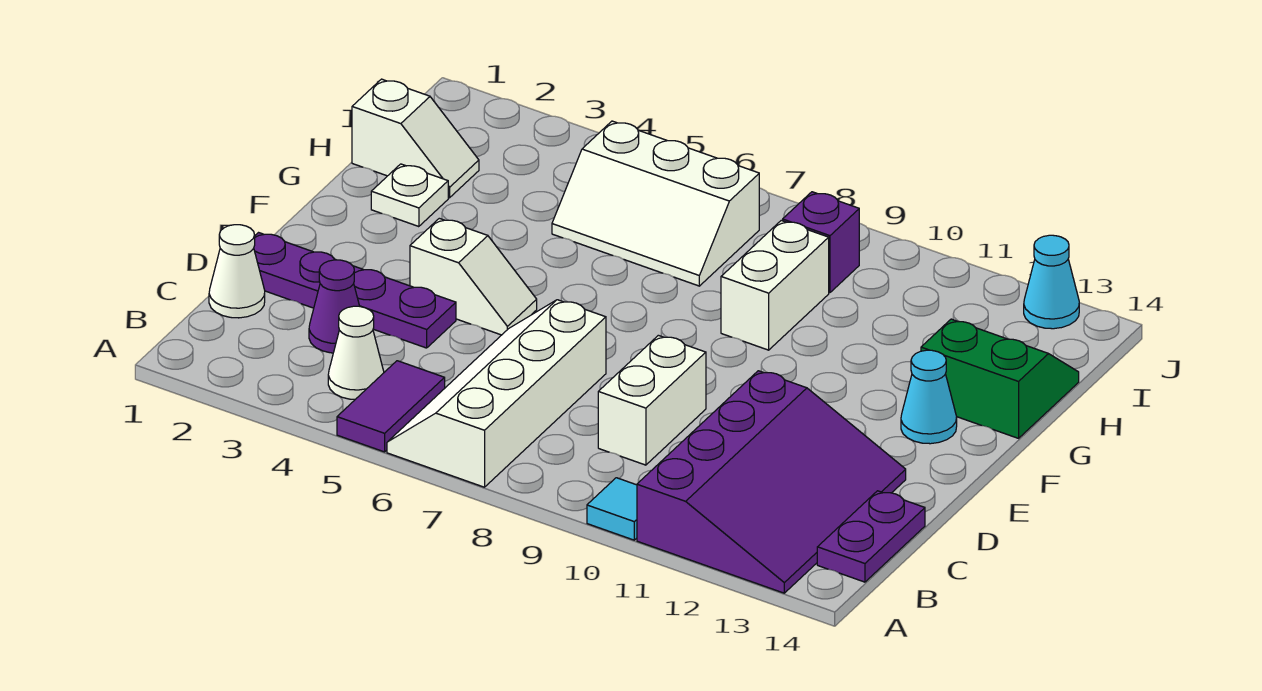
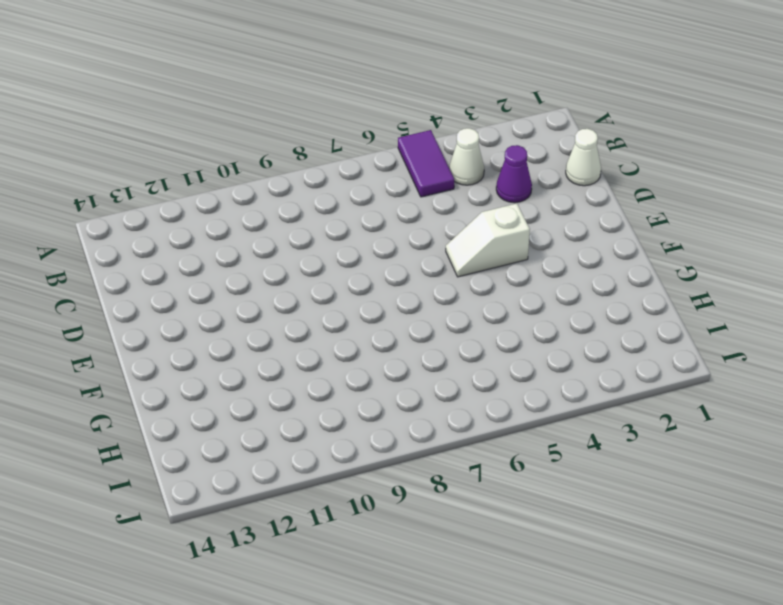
none -> white 2x4 slope [387,300,606,487]
none -> cyan 1x1 tile [587,478,637,540]
none -> purple 3x4 slope [637,371,906,593]

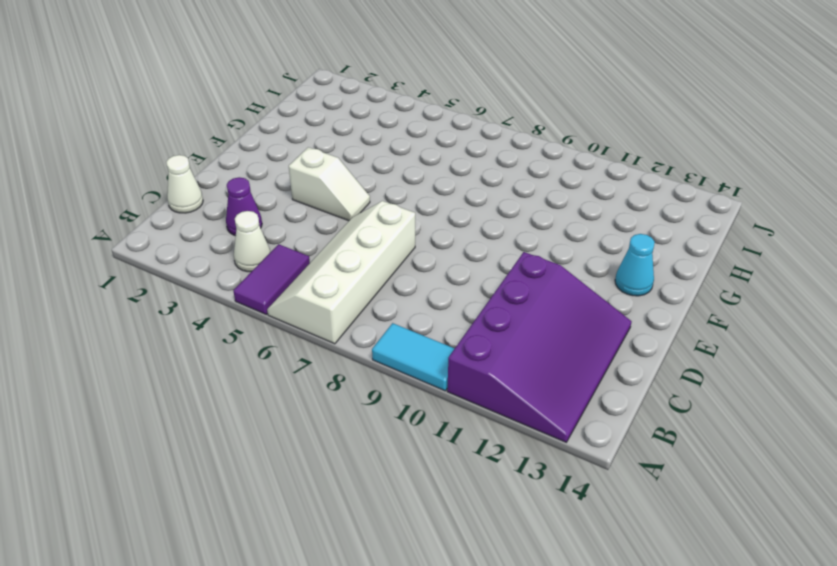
cyan 1x2 tile [372,323,455,391] -> cyan 1x1 tile [587,478,637,540]
none -> purple 1x2 plate [817,491,925,582]
none -> white 1x2 brick [598,335,706,465]
none -> purple 1x4 plate [254,233,456,348]

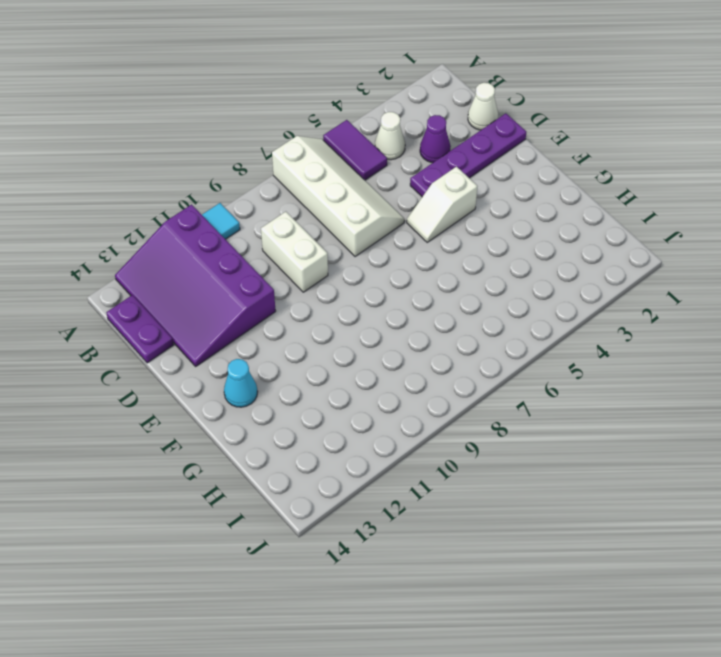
none -> white 1x1 plate [371,164,448,227]
none -> white 1x2 brick [721,221,829,350]
none -> green 2x2 slope [921,319,1079,438]

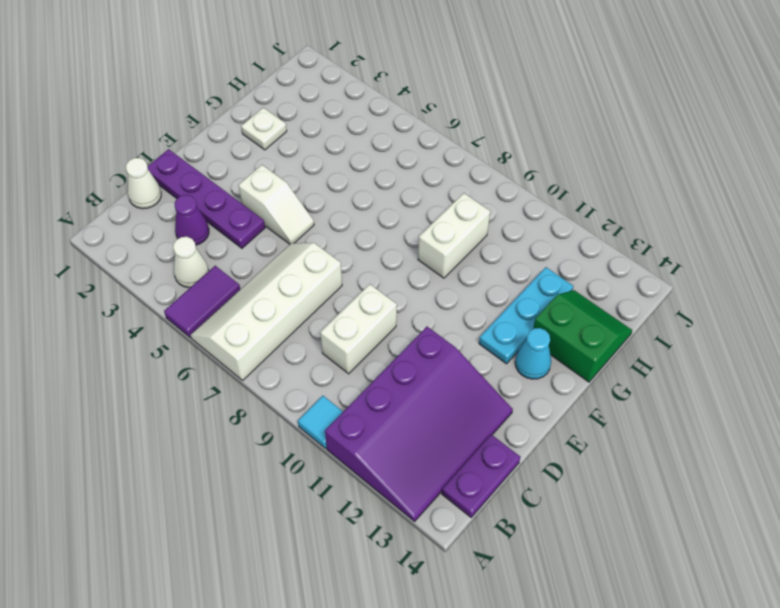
cyan 1x3 plate [479,267,573,364] -> none
none -> white 1x2 slope [352,79,479,198]
none -> white 2x3 slope [552,121,759,286]
none -> purple 1x1 brick [783,192,859,293]

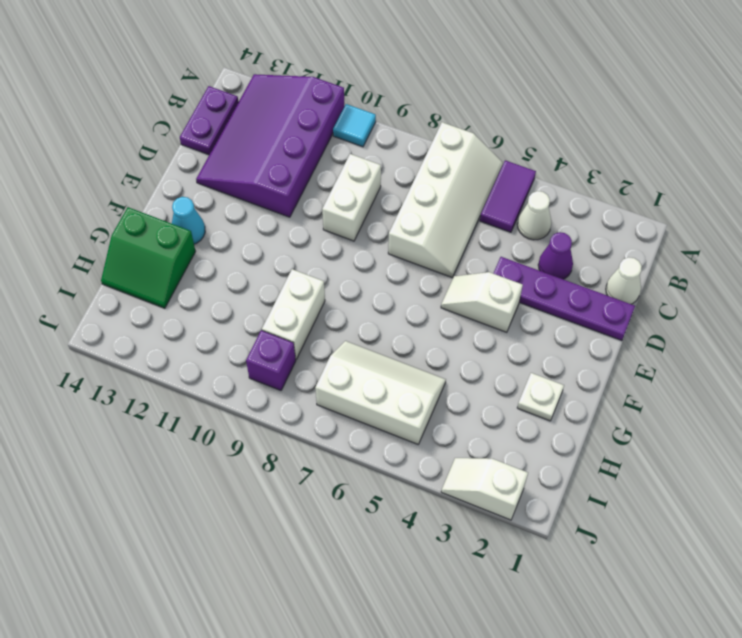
white 1x2 slope [441,458,528,520] -> white 1x2 slope moved to [352,79,479,198]
none -> cyan 1x1 cone [1024,235,1079,329]

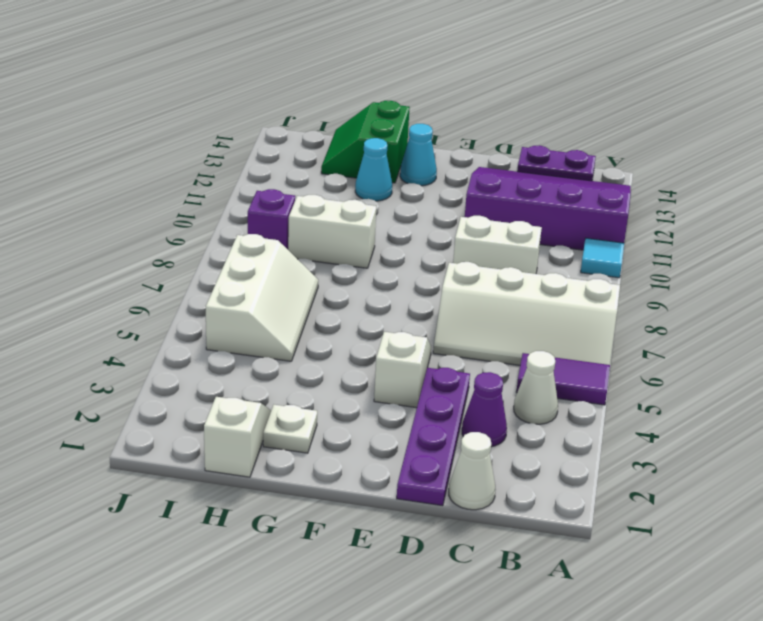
cyan 1x1 cone [355,138,392,201] -> cyan 1x1 cone moved to [1024,235,1079,329]

